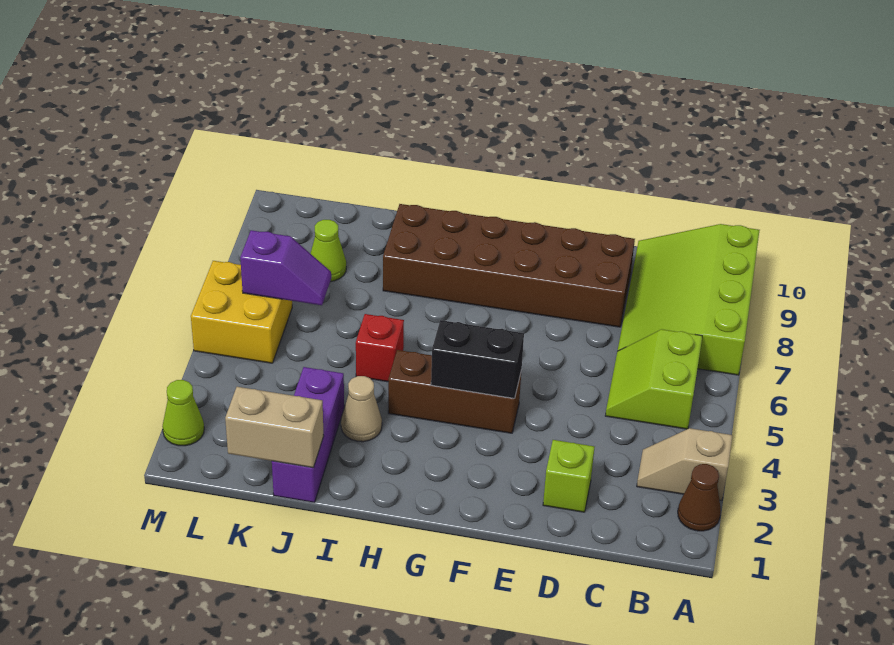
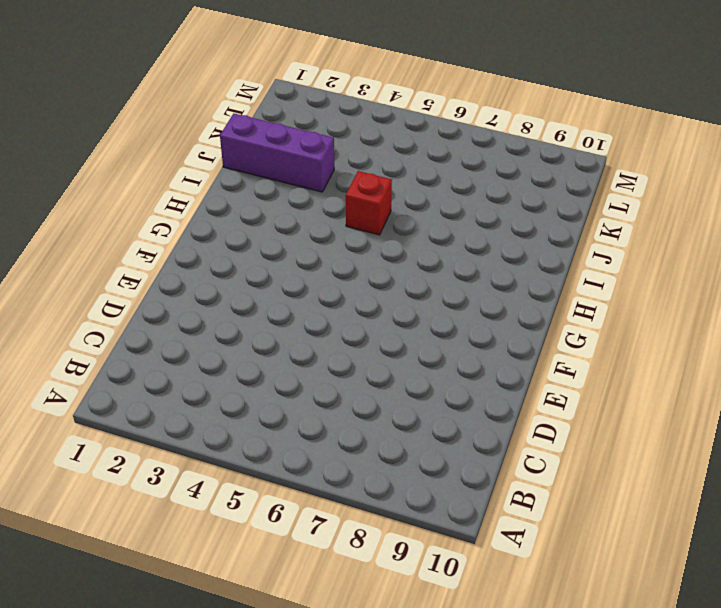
none -> brown 1x1 cone [678,464,721,531]
none -> tan 1x2 slope [637,428,732,501]
none -> lime 3x4 slope [618,224,760,375]

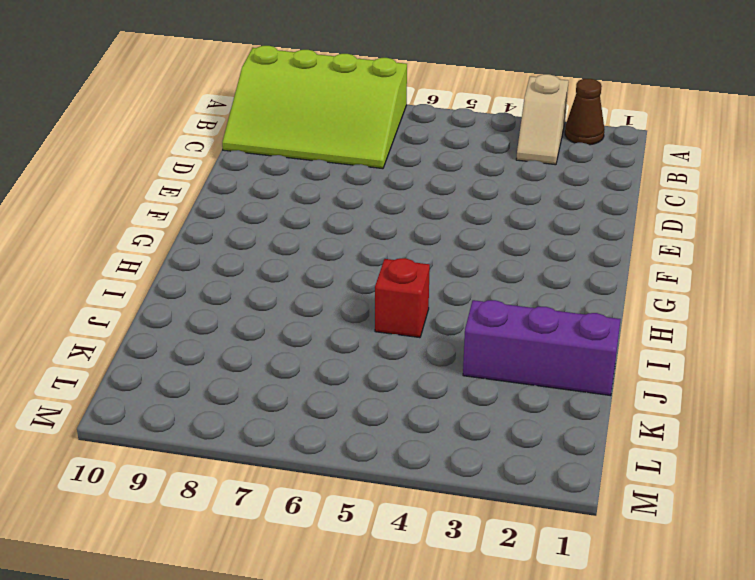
none -> lime 2x2 slope [605,329,702,429]
none -> lime 1x1 brick [543,440,595,512]
none -> brown 2x6 brick [383,204,635,327]

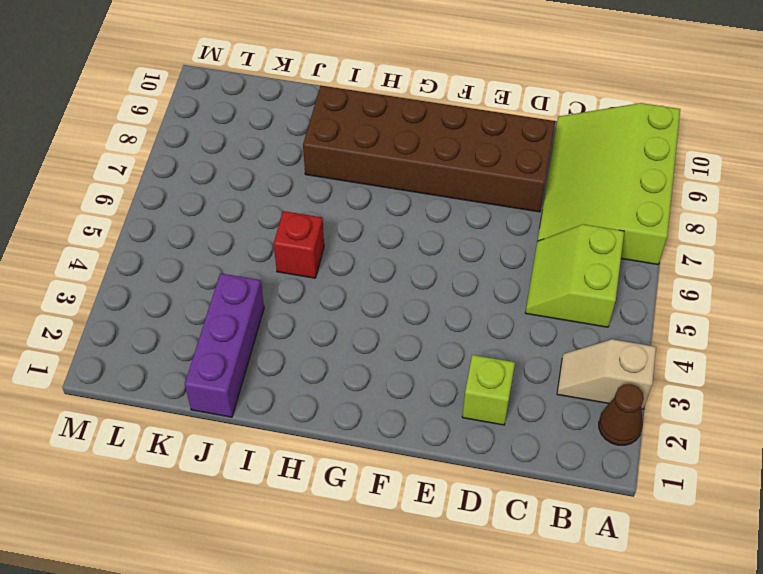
none -> brown 1x3 brick [388,350,521,433]
none -> tan 1x1 cone [341,376,382,442]
none -> lime 1x1 cone [311,220,346,282]

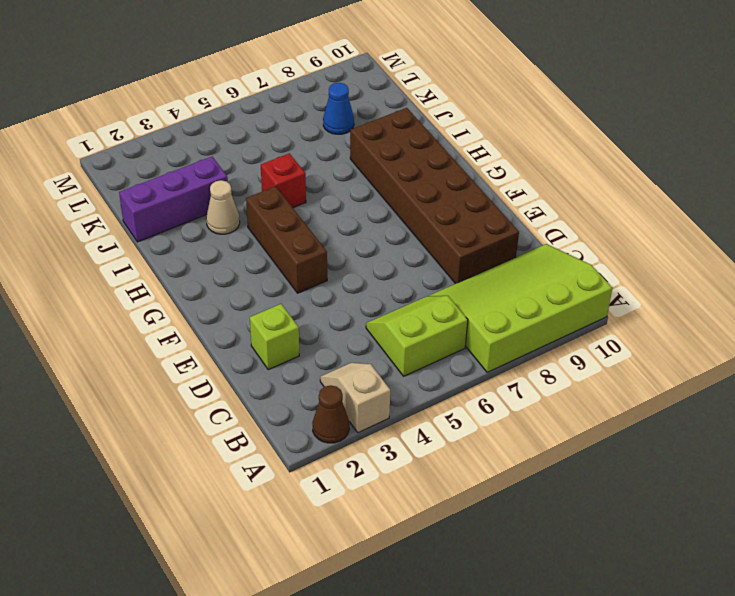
blue 1x1 cone [323,83,354,134] -> lime 1x1 cone [311,220,346,282]
none -> yellow 2x2 brick [191,261,292,363]
none -> lime 1x1 cone [162,380,204,446]
none -> black 1x2 brick [431,320,524,398]

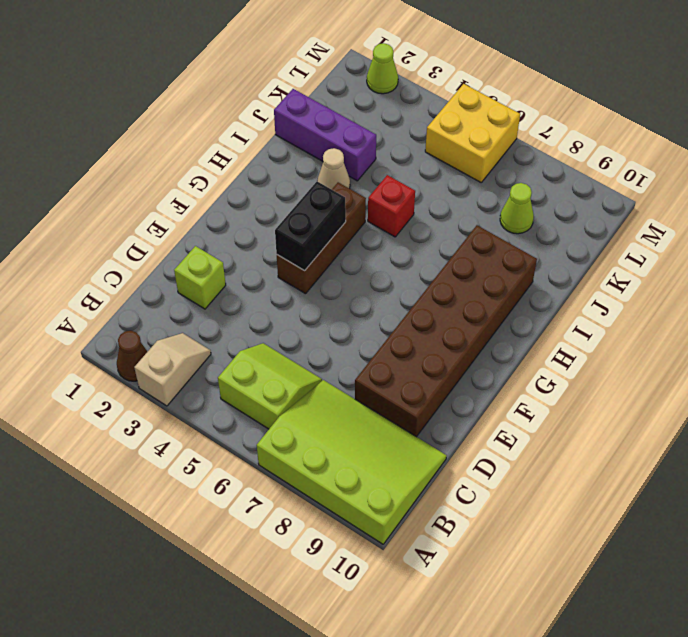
none -> tan 1x2 brick [225,387,324,468]
none -> purple 1x2 slope [240,230,331,305]

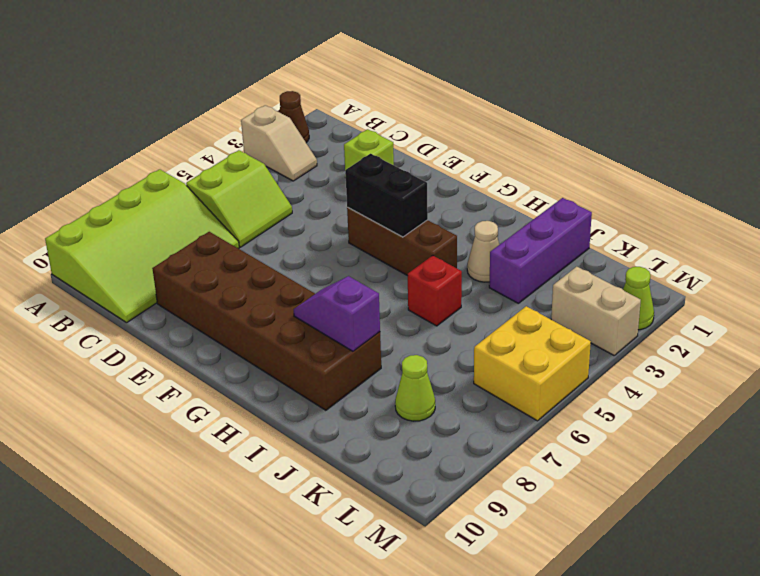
purple 1x2 slope [294,276,380,351] -> purple 1x2 slope moved to [240,230,331,305]
tan 1x2 brick [551,267,641,355] -> tan 1x2 brick moved to [225,387,324,468]

